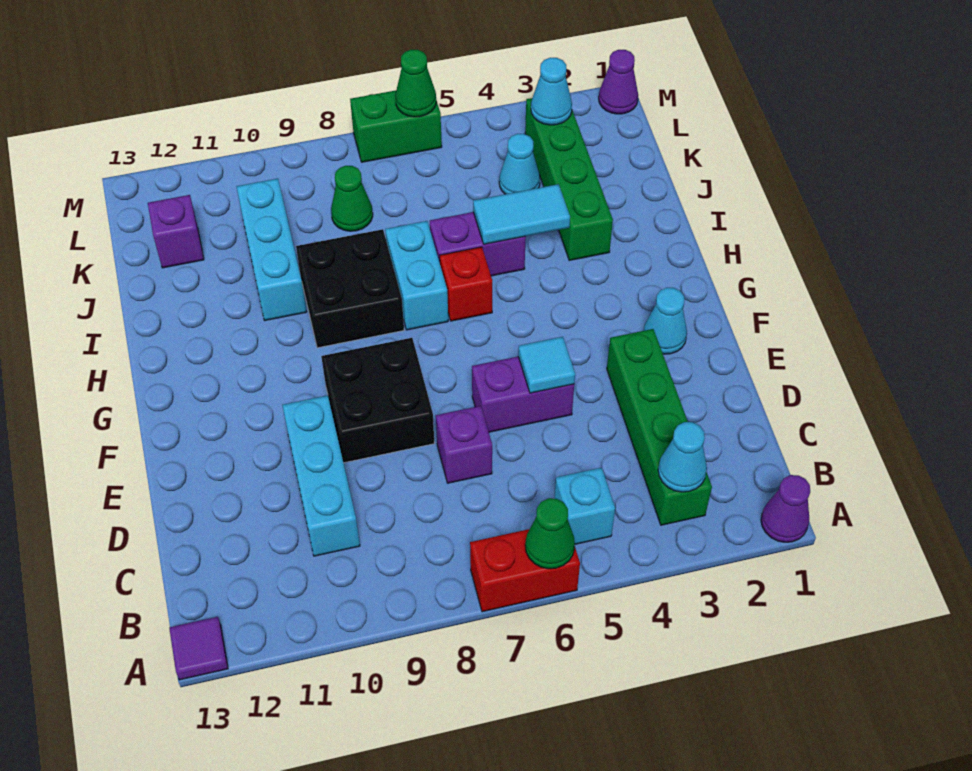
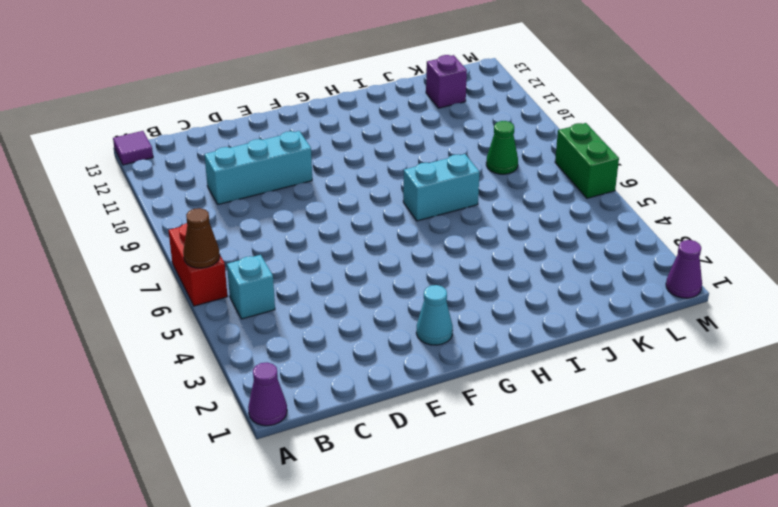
brown 1x1 cone [183,208,220,268] -> green 1x1 cone [525,498,575,569]
none -> green 1x4 brick [607,329,712,525]
none -> purple 1x1 brick [436,406,492,483]
none -> purple 1x2 brick [472,357,574,432]

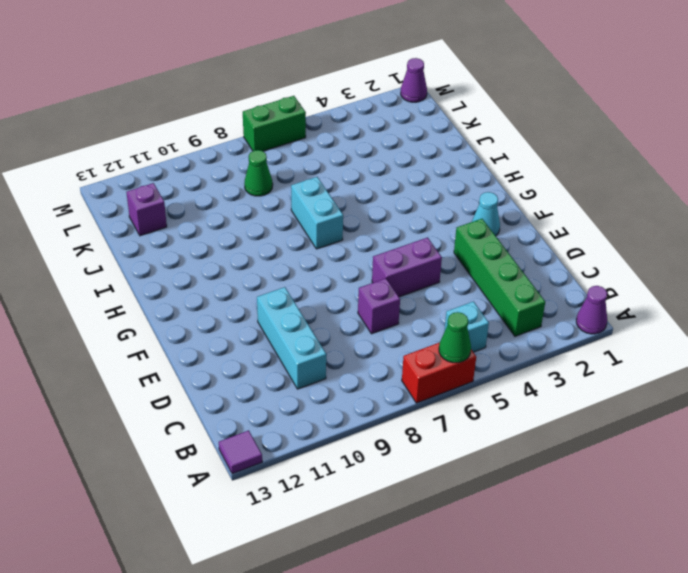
none -> black 2x2 brick [321,338,434,463]
none -> red 1x1 brick [440,247,492,321]
none -> black 2x2 brick [296,229,404,348]

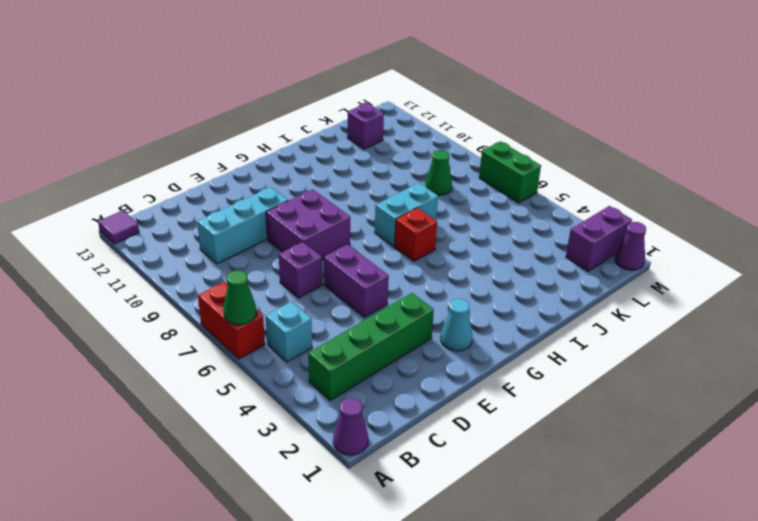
purple 2x2 brick [266,189,350,259] -> black 2x2 brick [321,338,434,463]
purple 1x2 brick [566,206,632,271] -> purple 1x2 brick turned to [430,212,526,276]
none -> black 2x2 brick [296,229,404,348]
none -> green 1x4 brick [525,98,613,260]
none -> cyan 1x3 brick [236,179,307,321]

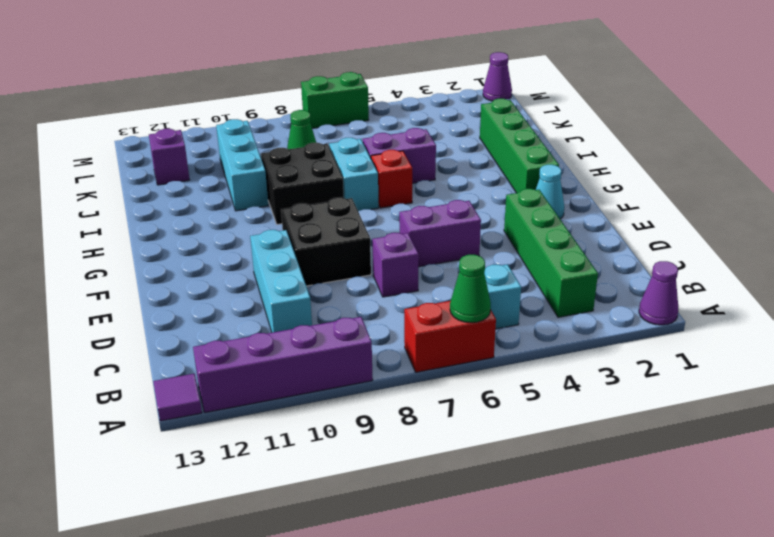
purple 1x4 brick [193,317,373,413] -> none
green 1x4 brick [480,99,559,193] -> green 1x4 brick moved to [525,98,613,260]
none -> cyan 1x1 cone [499,134,540,194]
none -> cyan 1x1 cone [658,422,707,492]
none -> cyan 1x1 tile [518,337,575,393]

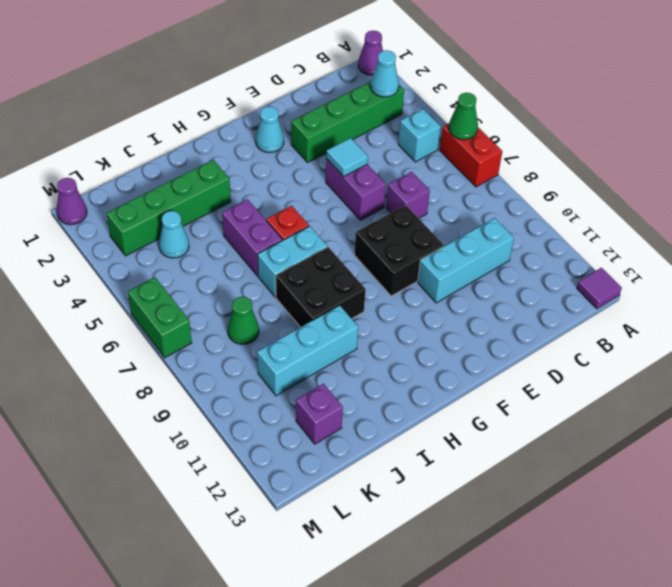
none -> cyan 1x2 tile [473,184,570,244]
none -> cyan 1x1 cone [531,58,572,125]
none -> green 1x1 cone [395,50,436,117]

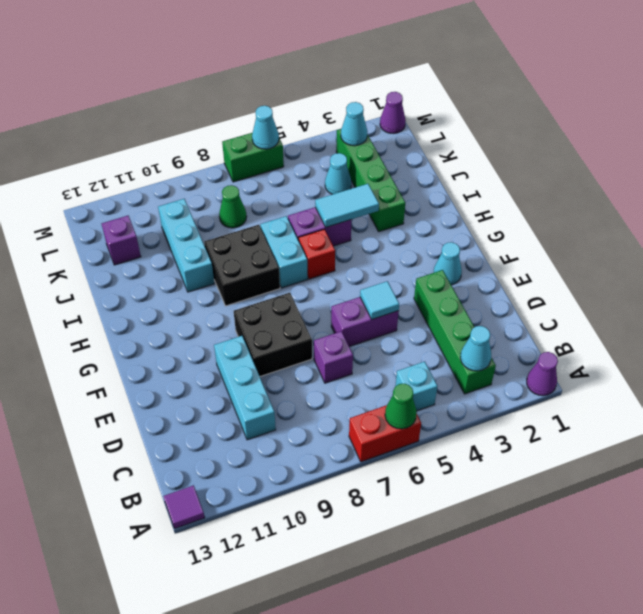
cyan 1x1 cone [252,106,279,149] -> green 1x1 cone [395,50,436,117]

